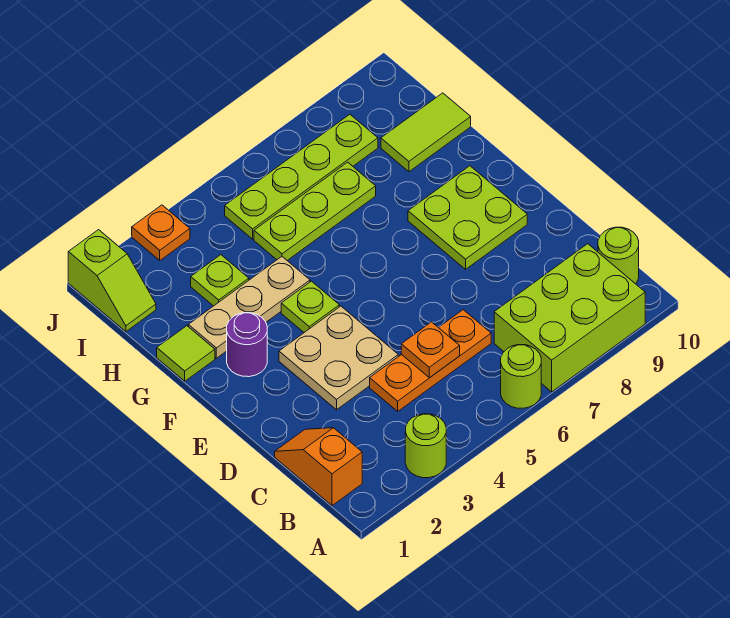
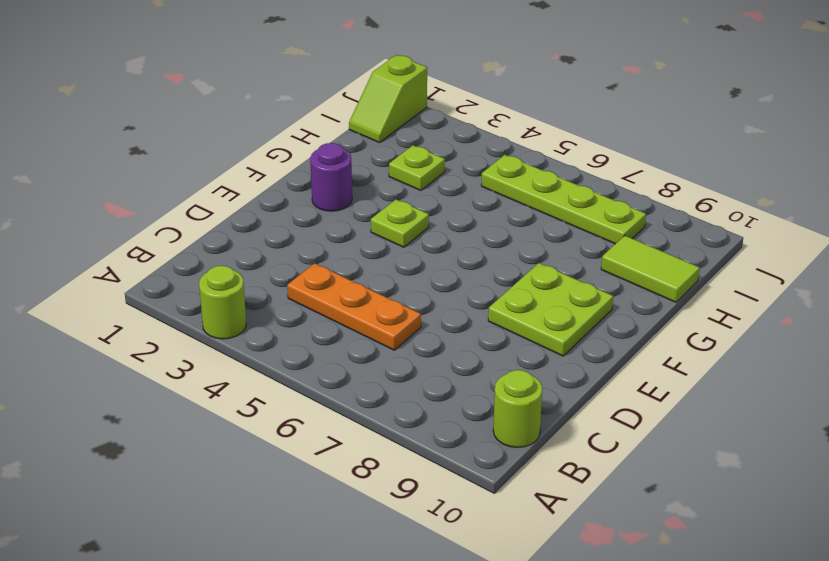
none -> lime 1x1 round brick [501,345,541,408]
none -> lime 2x3 brick [494,244,645,392]
none -> orange 1x2 slope [275,428,362,506]

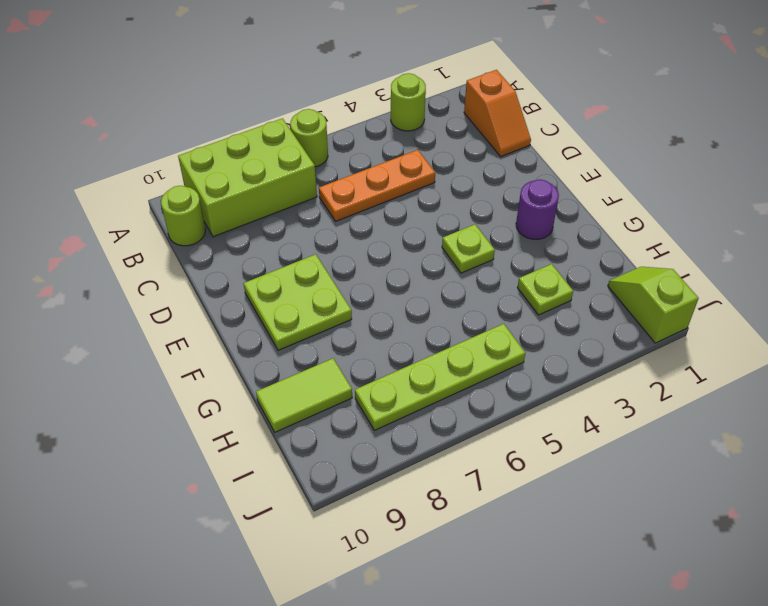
none -> tan 2x2 plate [279,306,398,410]
none -> lime 1x1 tile [157,326,215,381]
none -> tan 1x3 plate [188,257,310,358]

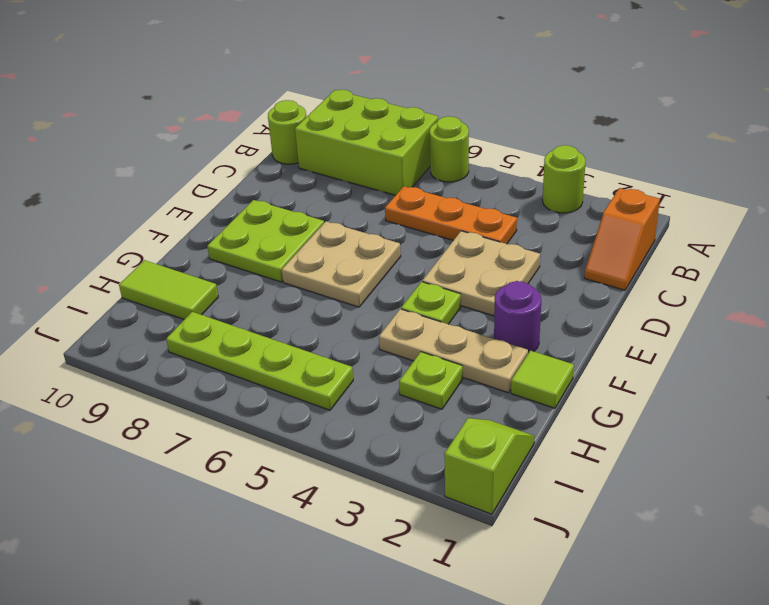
tan 2x2 plate [282,221,401,307] -> none
none -> lime 1x3 plate [254,162,376,260]
none -> orange 1x1 plate [132,205,190,260]
none -> orange 1x1 plate [401,322,460,378]

